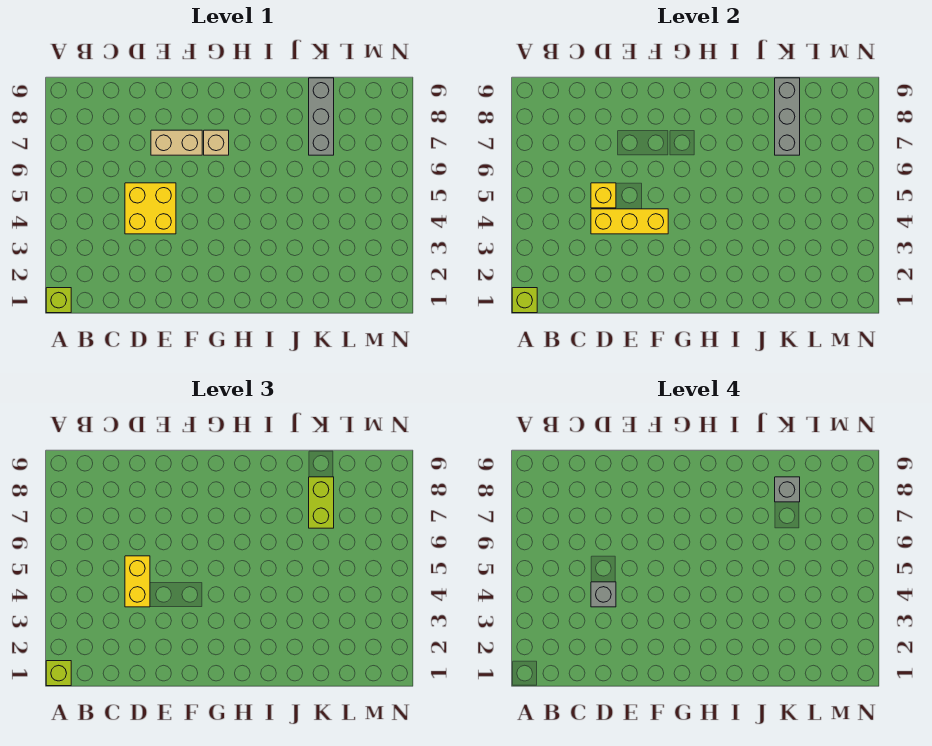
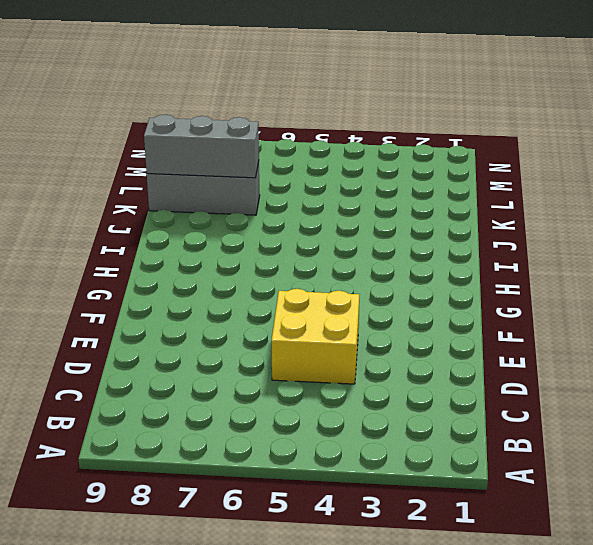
none -> lime 1x1 brick [46,288,71,313]
none -> tan 1x2 brick [151,130,202,155]
none -> tan 1x1 brick [204,130,229,155]

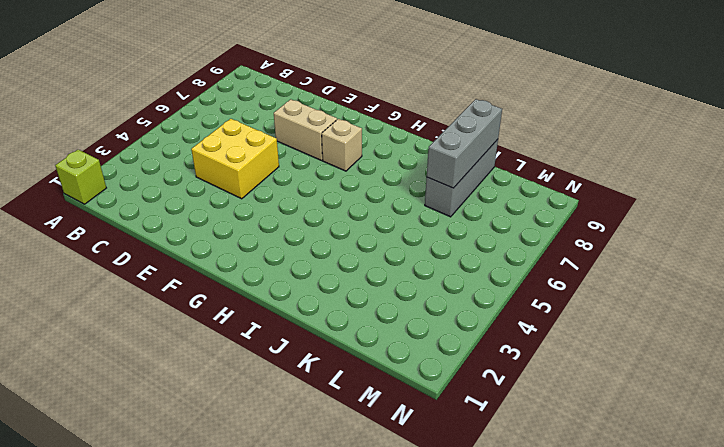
none -> lime 1x1 brick [512,288,537,313]
none -> yellow 1x3 brick [591,209,668,234]
none -> yellow 1x1 brick [591,183,616,208]

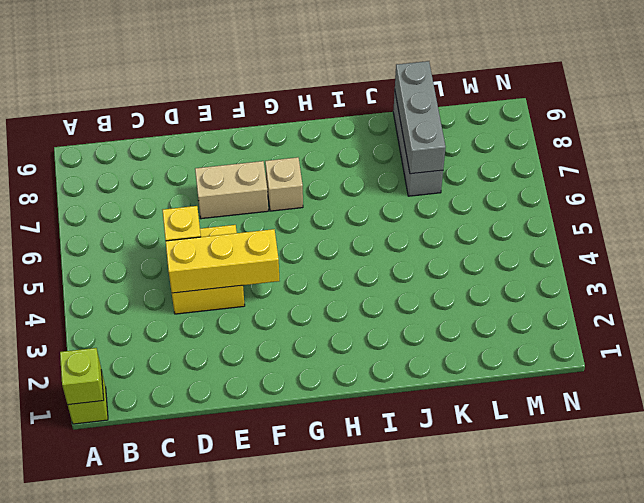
none -> lime 1x1 brick [46,661,71,686]
none -> yellow 1x2 brick [125,556,150,607]
none -> lime 1x2 brick [309,477,334,528]

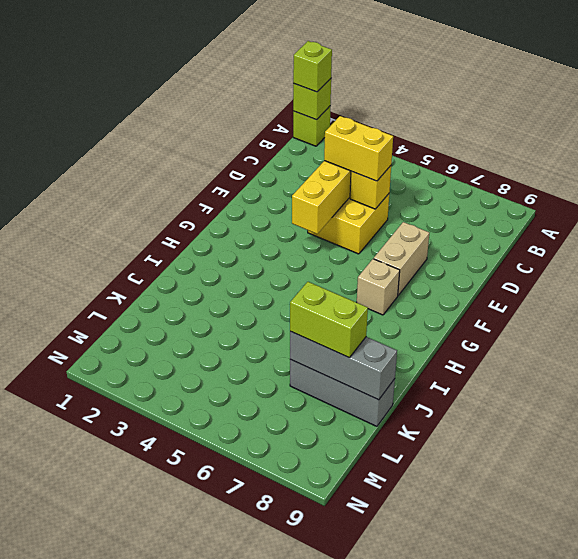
none -> grey 1x1 brick [591,582,616,607]
none -> grey 1x1 brick [775,477,800,502]

